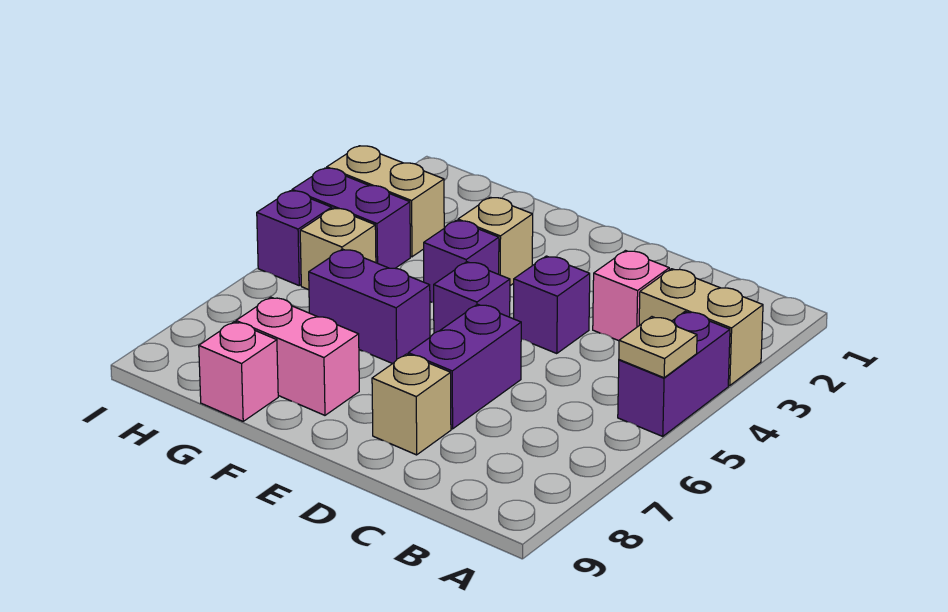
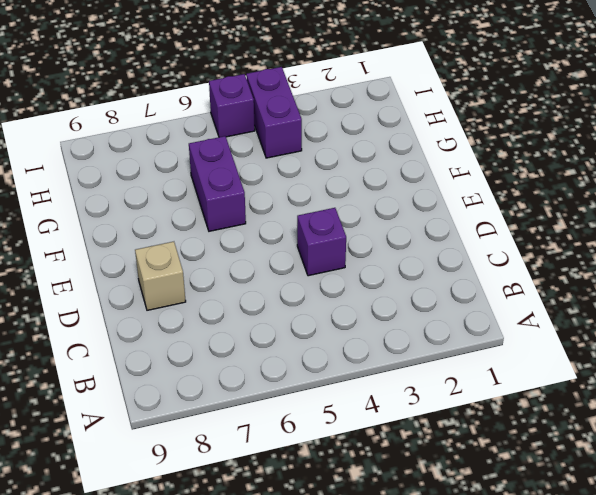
none -> tan 1x2 brick [639,269,763,386]
none -> purple 1x2 brick [618,312,730,436]
none -> pink 1x1 brick [593,251,669,341]

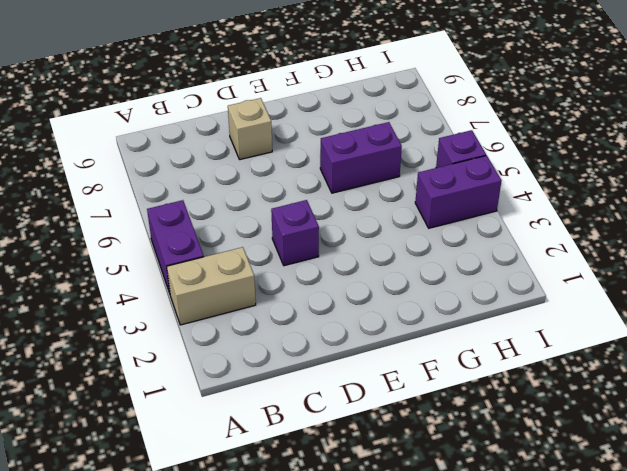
none -> pink 1x1 brick [593,251,669,341]
none -> purple 1x2 brick [408,304,521,429]
none -> purple 1x1 brick [434,262,510,333]

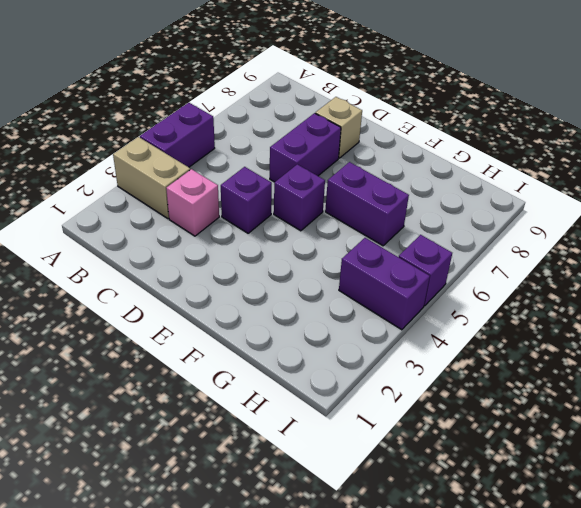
none -> tan 1x1 brick [458,197,533,286]
none -> purple 1x1 brick [424,220,499,303]
none -> pink 1x2 brick [236,297,359,415]

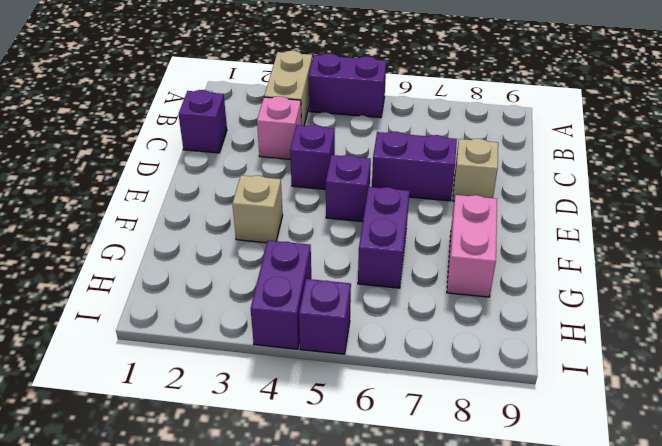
purple 1x1 brick [179,90,227,153] -> purple 1x1 brick moved to [424,220,499,303]
none -> pink 1x1 brick [199,322,278,421]
none -> tan 1x2 brick [327,146,444,257]
none -> tan 1x1 brick [300,208,376,290]

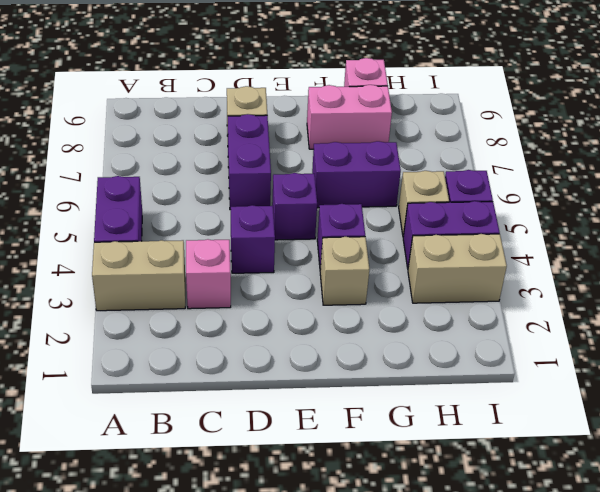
none -> tan 1x1 plate [619,317,697,378]

